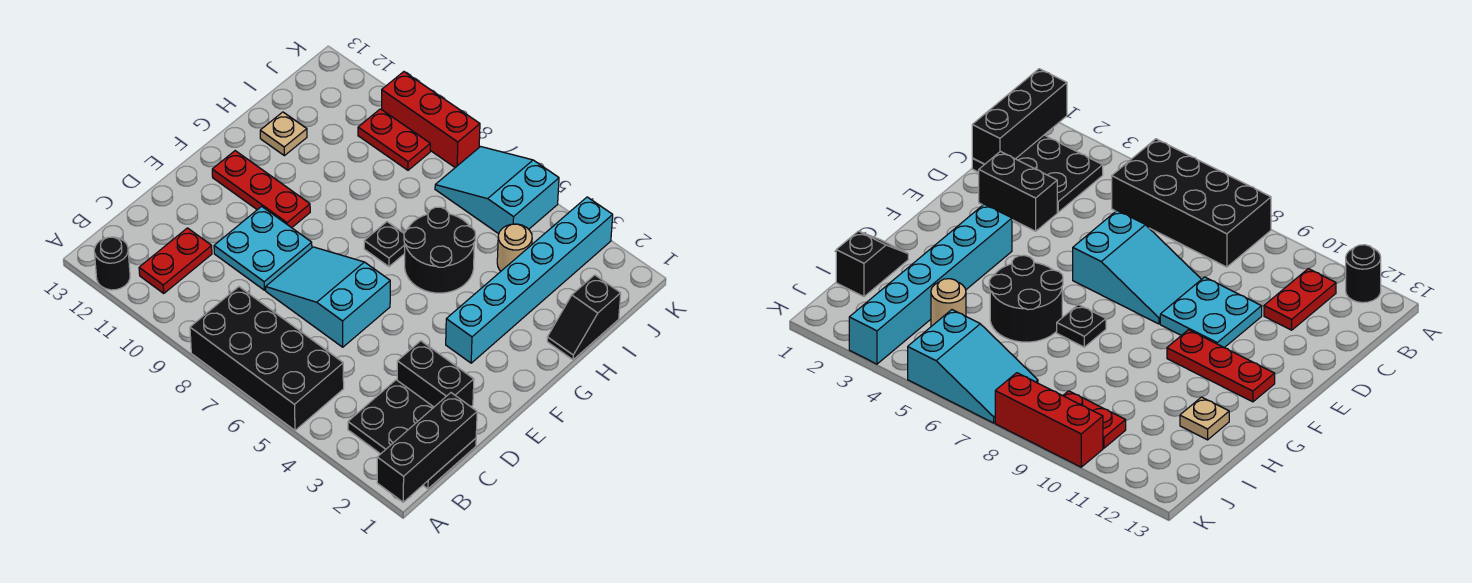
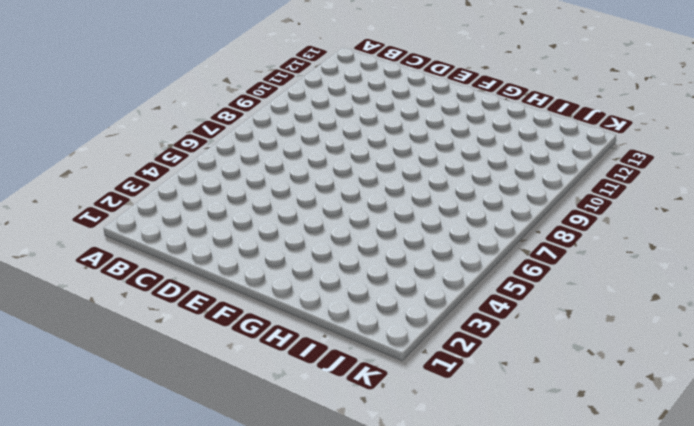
none -> black 2x4 brick [190,287,344,430]
none -> black 1x1 round brick [94,237,130,290]
none -> black 2x3 plate [348,380,476,489]

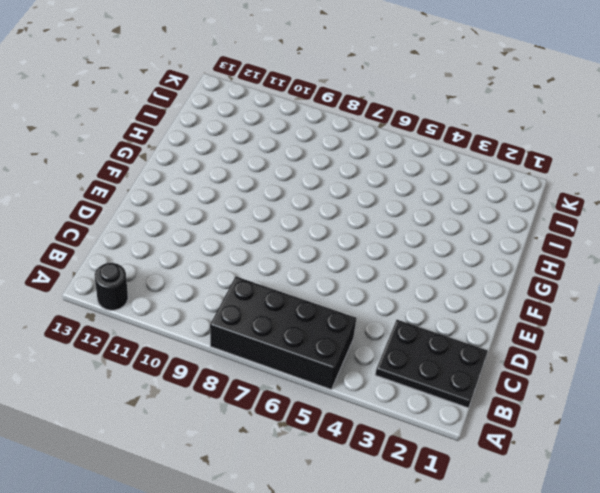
none -> red 1x2 plate [139,228,212,293]
none -> black 1x2 brick [397,341,474,407]
none -> cyan 2x3 slope [266,247,390,347]

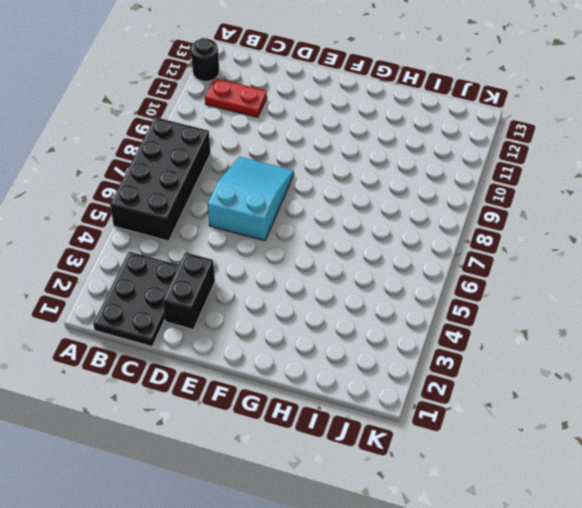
none -> cyan 2x2 plate [214,206,312,290]
none -> cyan 1x6 brick [446,197,613,363]
none -> red 1x3 plate [212,151,310,228]

